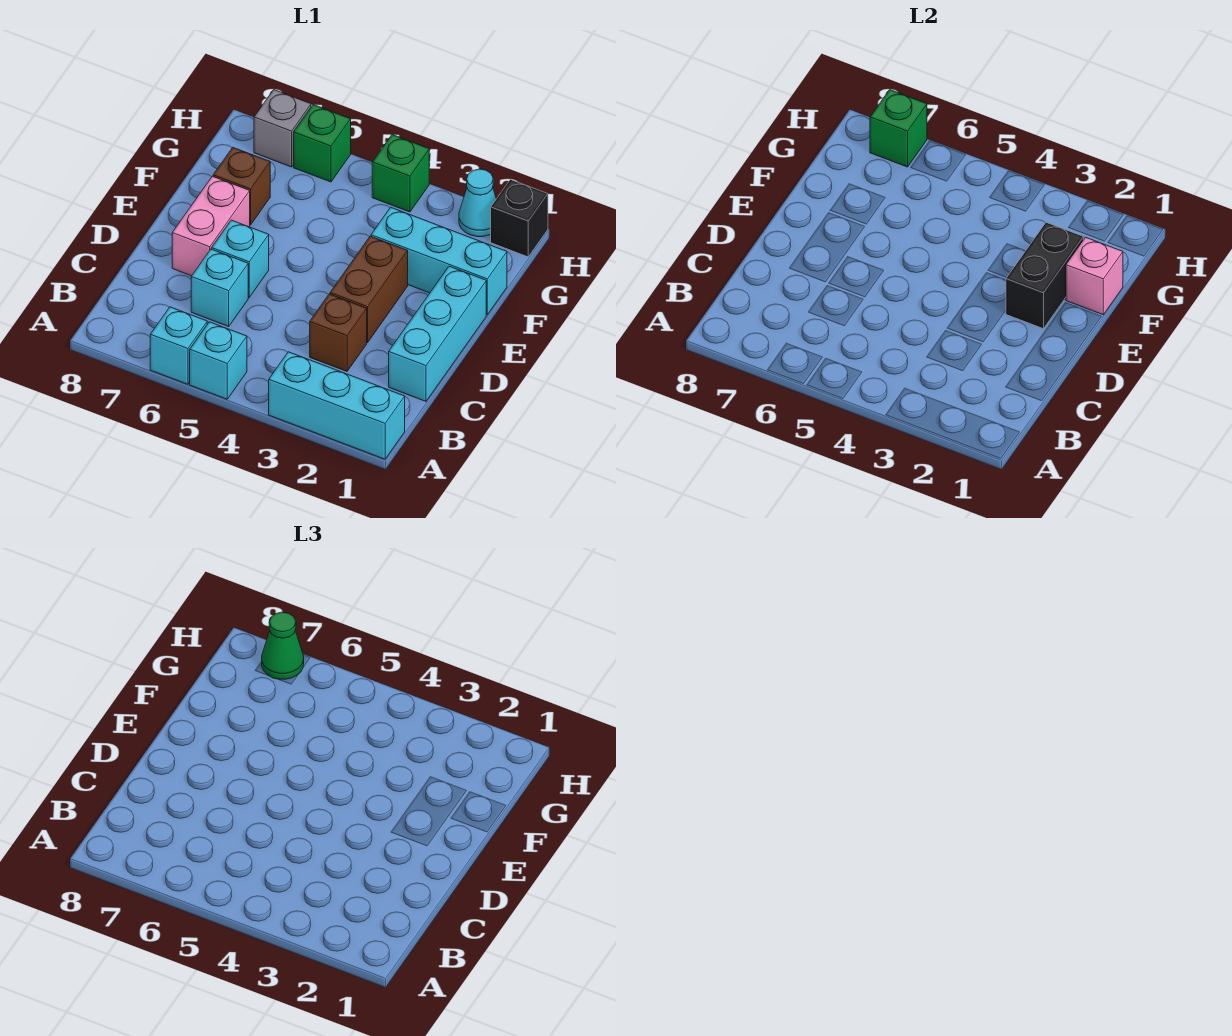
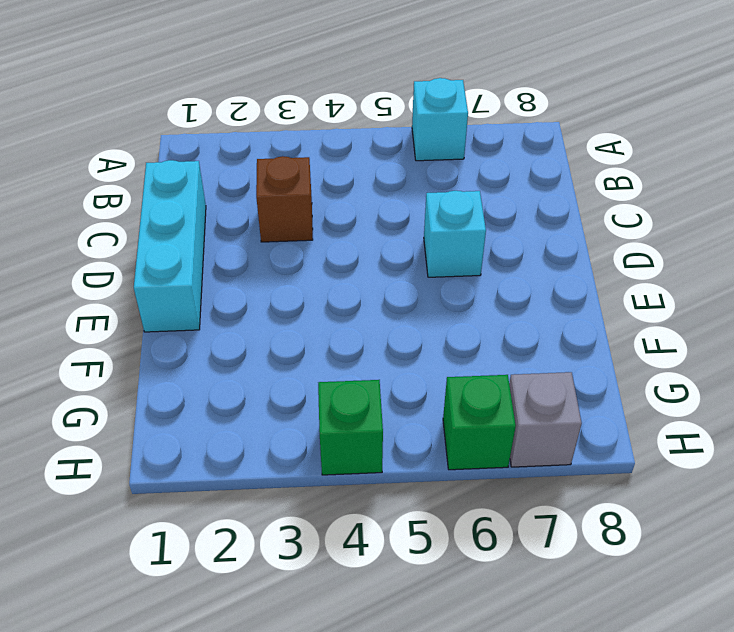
none -> cyan 1x3 brick [269,352,405,459]
none -> cyan 1x1 brick [190,322,247,399]
none -> cyan 1x1 brick [191,249,248,326]

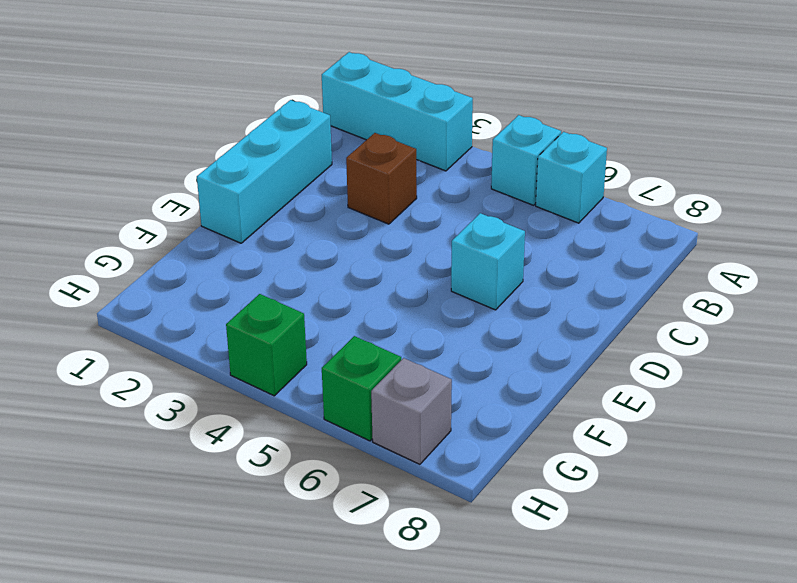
none -> cyan 1x1 brick [191,249,248,326]
none -> brown 1x2 brick [330,236,408,343]
none -> pink 1x2 brick [172,176,250,276]

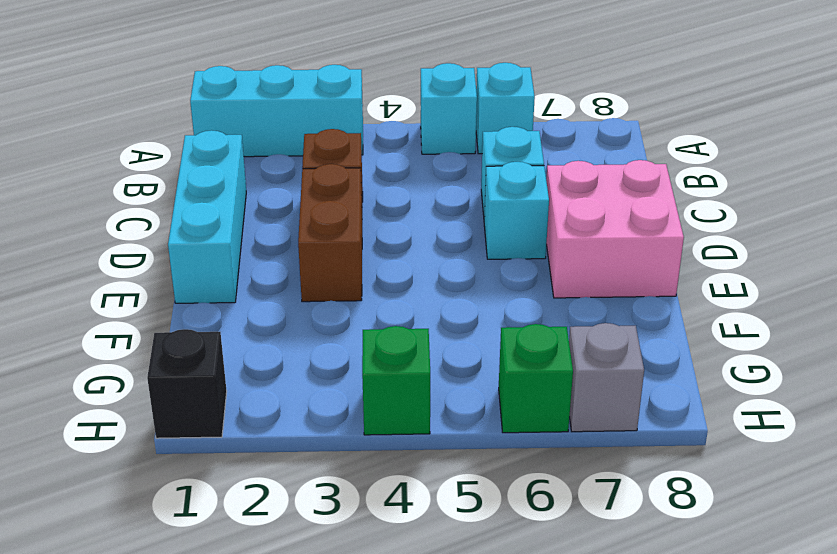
pink 2x2 brick [546,160,684,298] -> pink 1x2 brick [172,176,250,276]
none -> cyan 1x3 brick [371,207,507,315]
none -> brown 1x1 brick [213,147,270,225]
none -> cyan 1x1 cone [459,169,496,237]

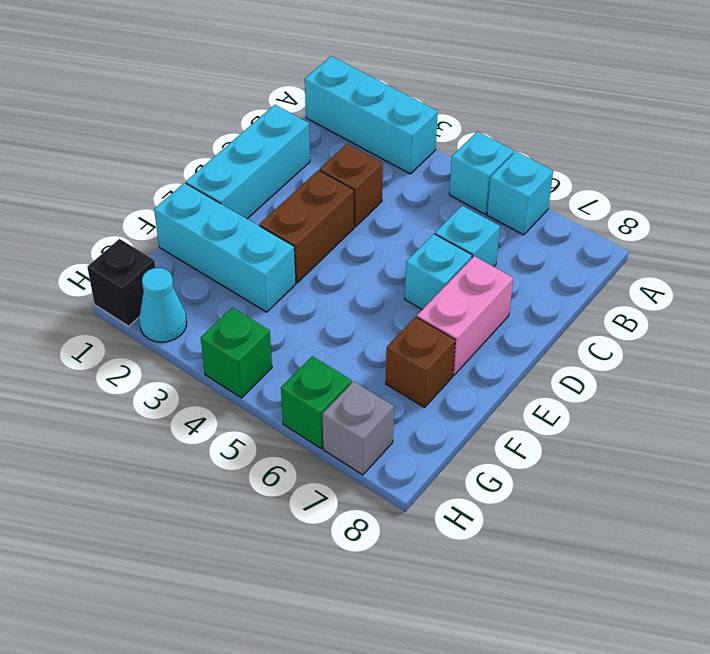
none -> black 1x2 brick [1006,222,1083,329]
none -> pink 1x1 brick [1066,237,1123,315]
none -> green 1x1 brick [870,90,927,167]

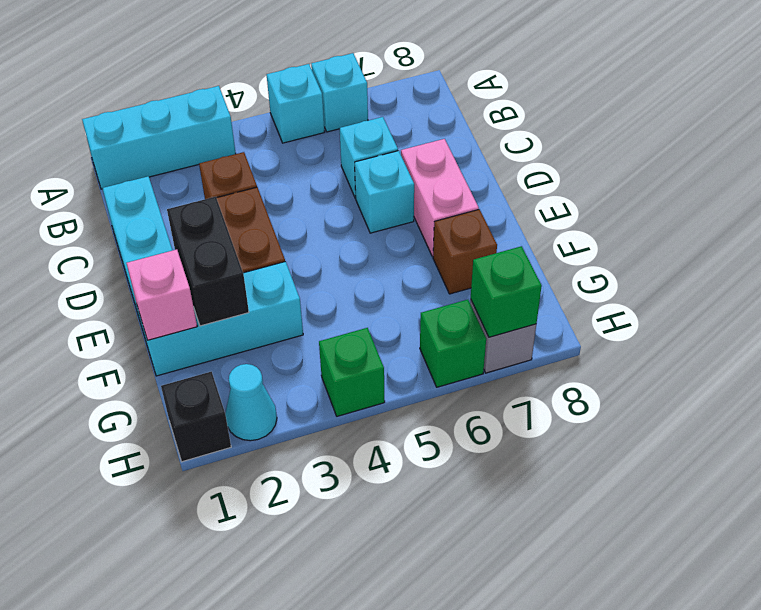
none -> green 1x1 cone [262,612,304,679]

